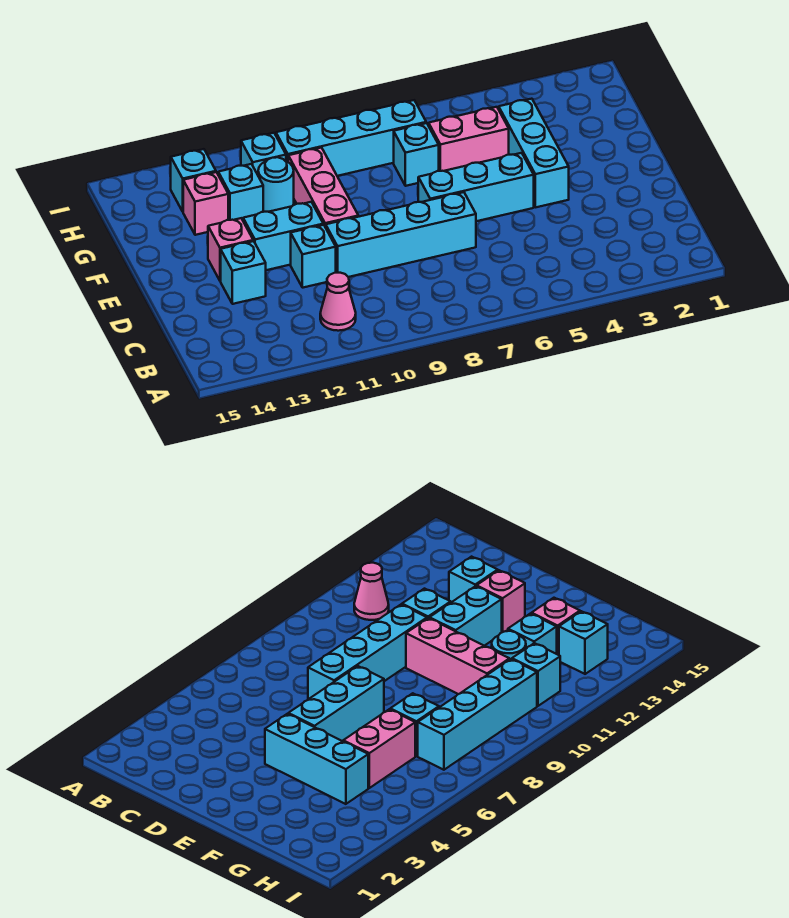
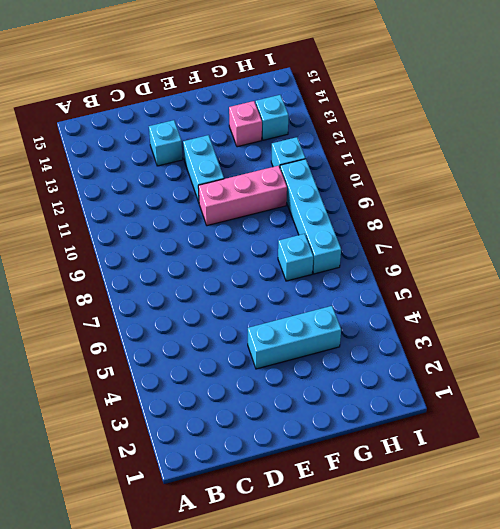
none -> pink 1x1 cone [320,273,356,331]
none -> cyan 1x4 brick [326,192,476,277]
none -> cyan 1x1 brick [291,225,336,288]

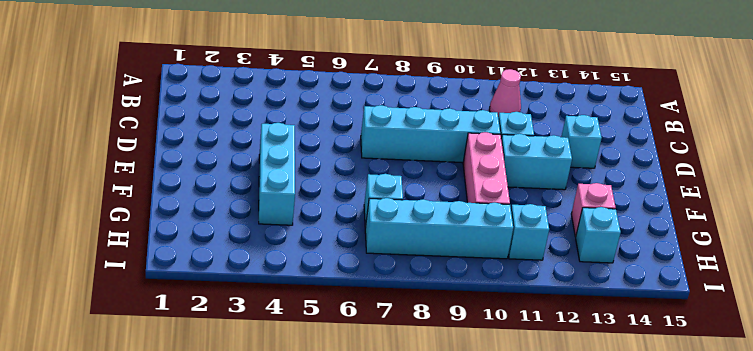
none -> cyan 1x3 brick [418,153,534,221]
none -> pink 1x1 brick [208,218,253,281]
none -> pink 1x2 brick [429,107,509,171]

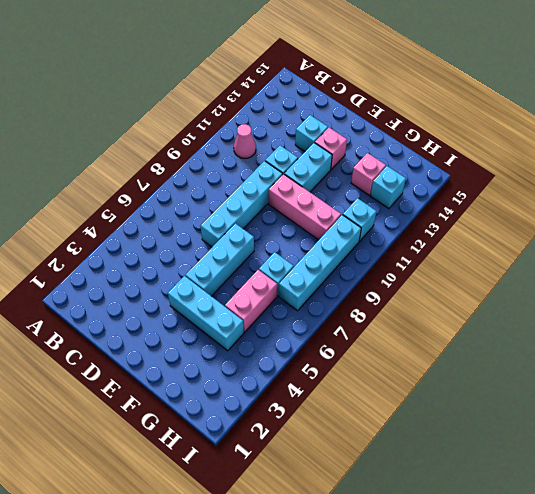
none -> cyan 1x1 round brick [258,157,294,212]
none -> cyan 1x1 brick [218,164,263,220]

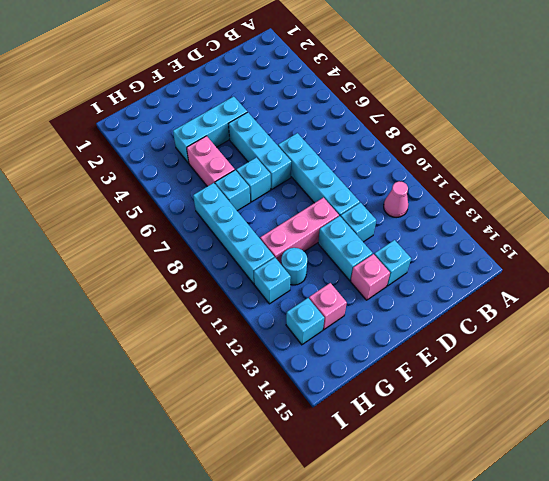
cyan 1x1 brick [236,157,271,202] -> cyan 1x1 brick moved to [218,164,263,220]

